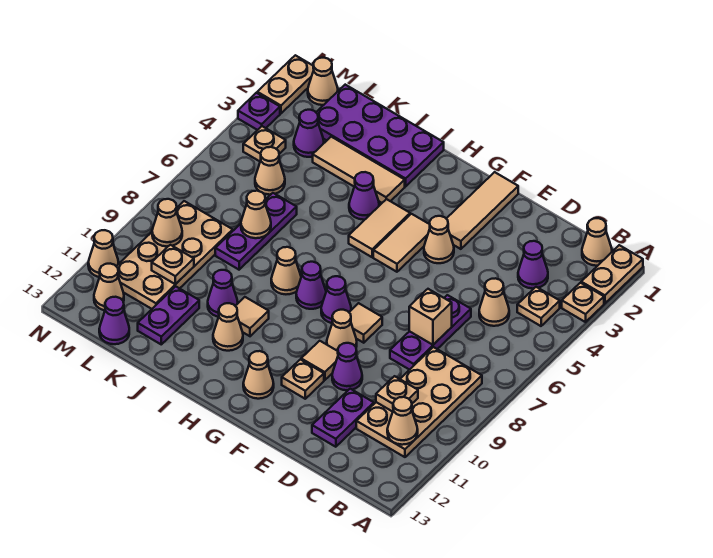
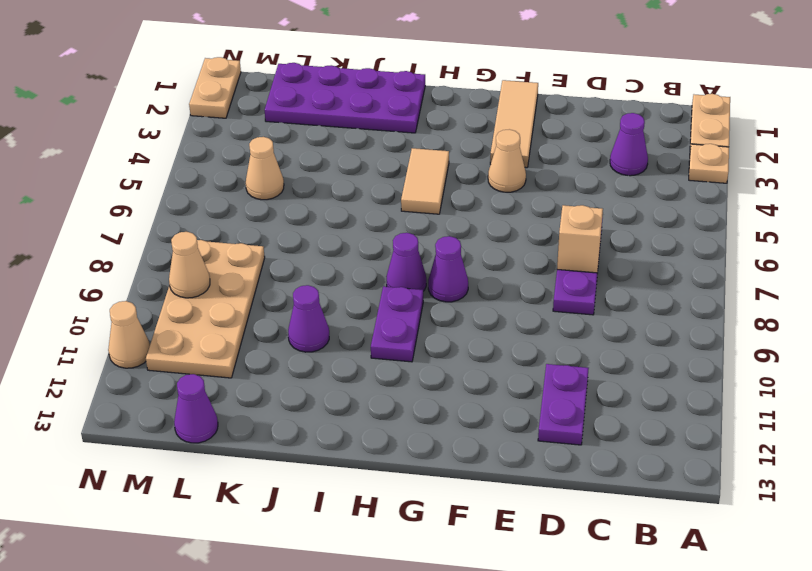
purple 1x2 plate [371,286,423,362] -> purple 1x2 plate moved to [138,286,199,344]
none -> tan 1x1 cone [582,218,612,266]
none -> tan 1x1 plate [517,287,560,326]
none -> tan 2x4 plate [356,347,482,457]
none -> tan 1x1 cone [479,278,509,326]

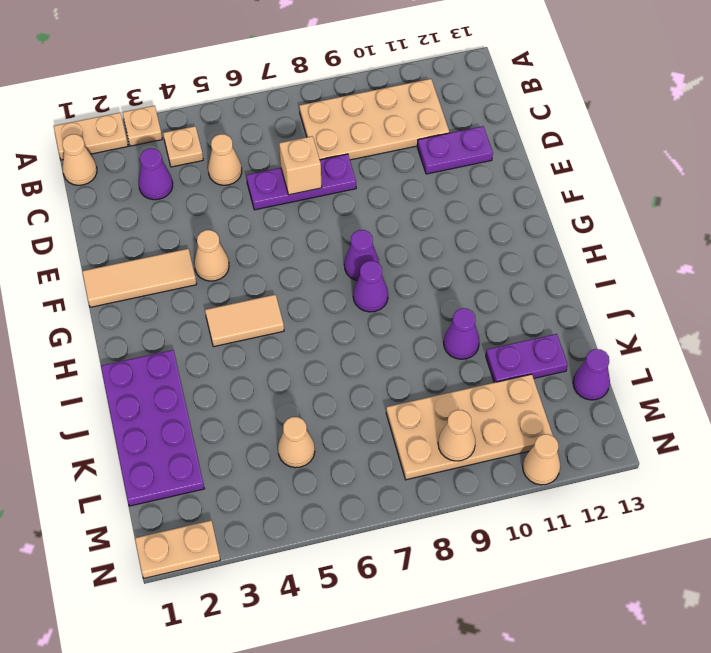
none -> purple 1x1 cone [332,343,362,390]
none -> tan 1x1 tile [349,303,382,343]
none -> tan 1x1 cone [327,310,357,351]
none -> tan 1x1 tile [301,341,338,380]

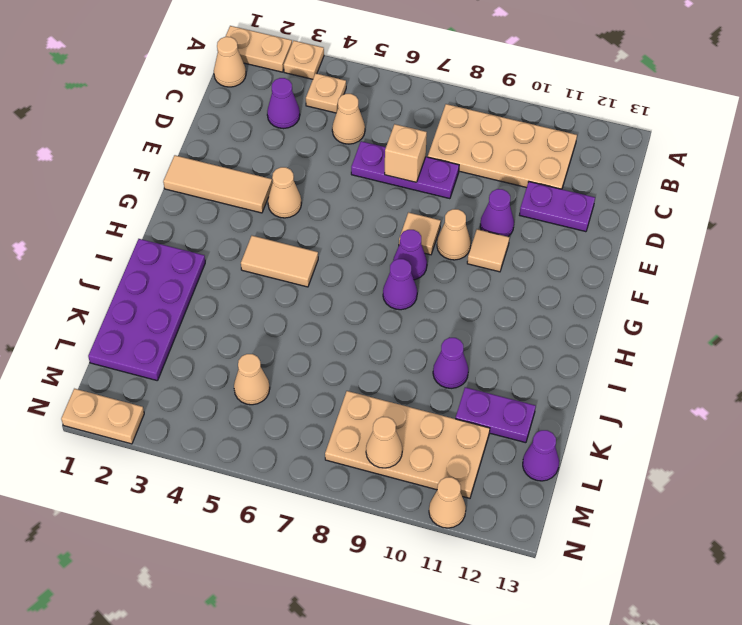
none -> tan 1x1 plate [282,359,324,399]
none -> tan 1x2 tile [373,214,430,272]
none -> tan 1x1 cone [243,351,274,399]
none -> tan 1x3 tile [313,137,405,203]

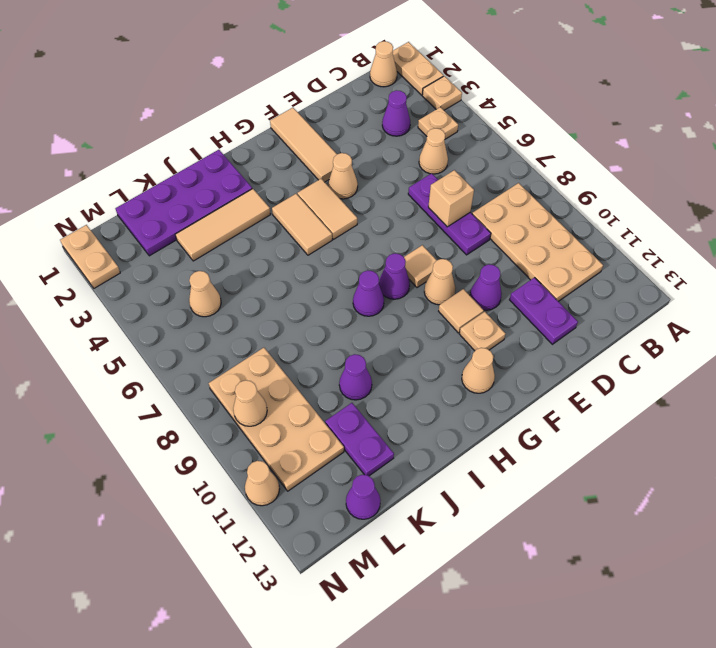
none -> purple 1x1 cone [349,172,379,220]
none -> tan 1x1 cone [271,247,301,294]
none -> tan 1x1 tile [236,297,269,336]
none -> tan 1x1 cone [213,303,243,351]

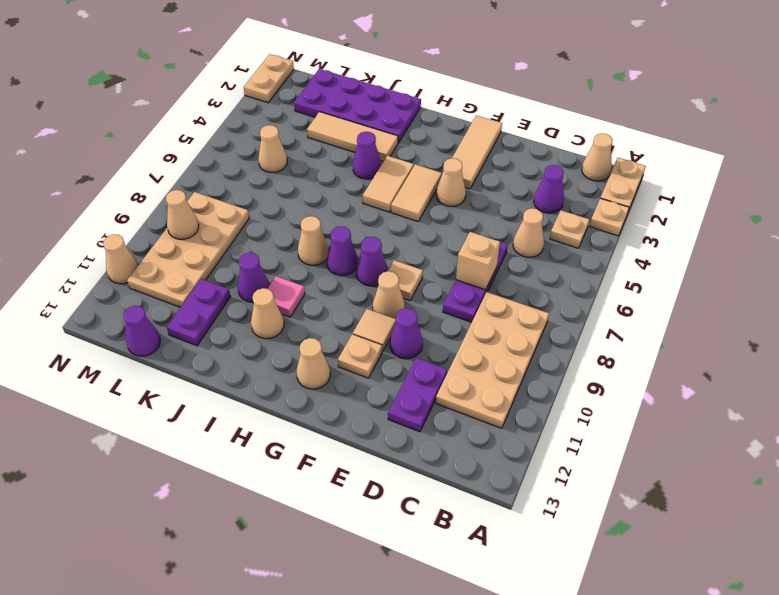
pink 1x1 tile [268,276,305,317] -> tan 1x1 tile [236,297,269,336]
none -> purple 1x3 plate [215,193,297,270]
none -> purple 1x1 cone [294,110,324,157]
none -> tan 1x1 cone [308,58,338,105]
none -> tan 1x1 plate [243,126,286,161]

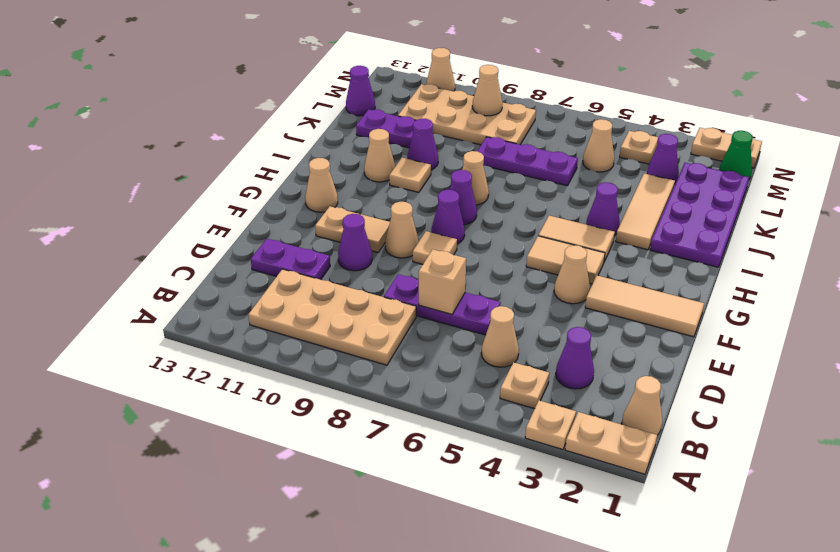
green 1x1 cone [719,131,753,179] -> tan 1x1 cone [308,58,338,105]
none -> tan 1x1 cone [94,264,124,310]
none -> purple 1x1 plate [238,93,280,130]
none -> tan 1x1 cone [387,397,418,445]
none -> tan 1x1 plate [376,376,418,412]

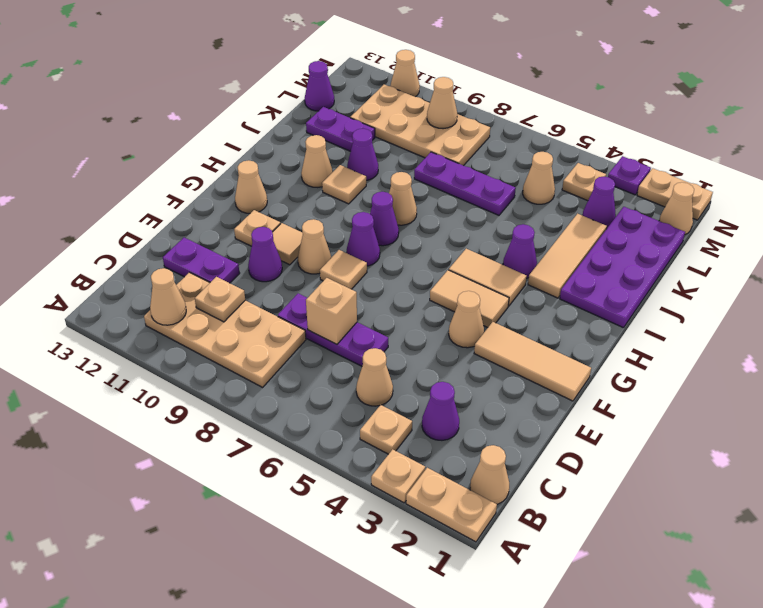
none -> tan 1x1 cone [94,264,124,310]
none -> tan 1x1 cone [241,191,271,238]
none -> tan 1x1 plate [152,245,194,284]

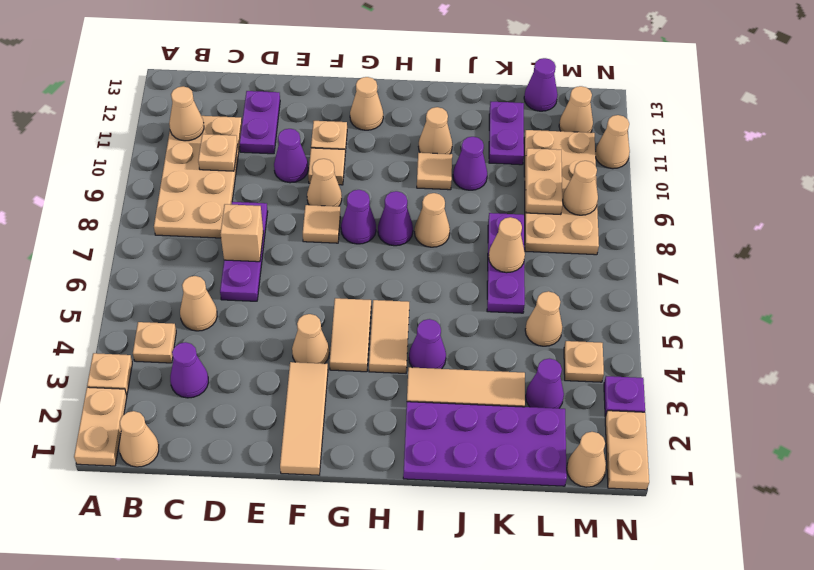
tan 1x2 plate [526,148,562,214] -> tan 1x1 plate [152,245,194,284]

